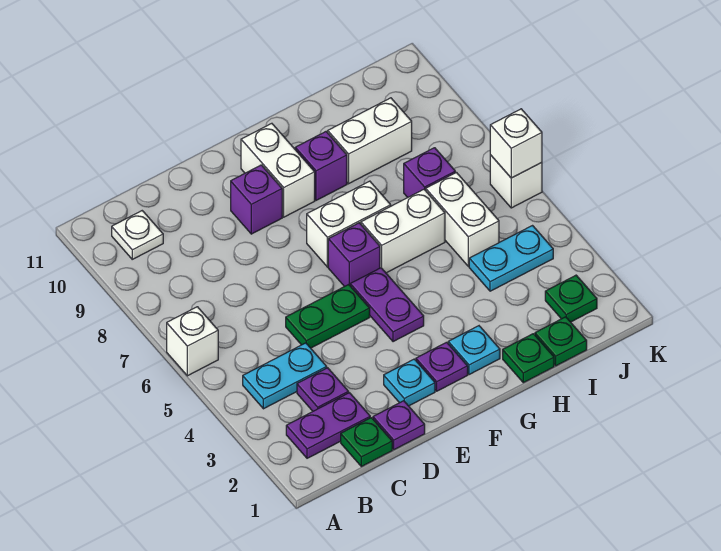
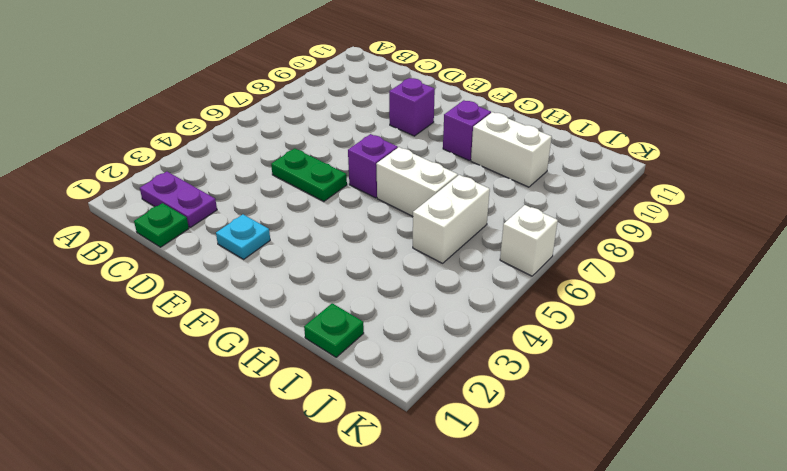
none -> white 1x1 brick [167,307,218,376]
none -> cyan 1x2 plate [243,343,327,409]
none -> white 1x1 plate [112,211,163,259]

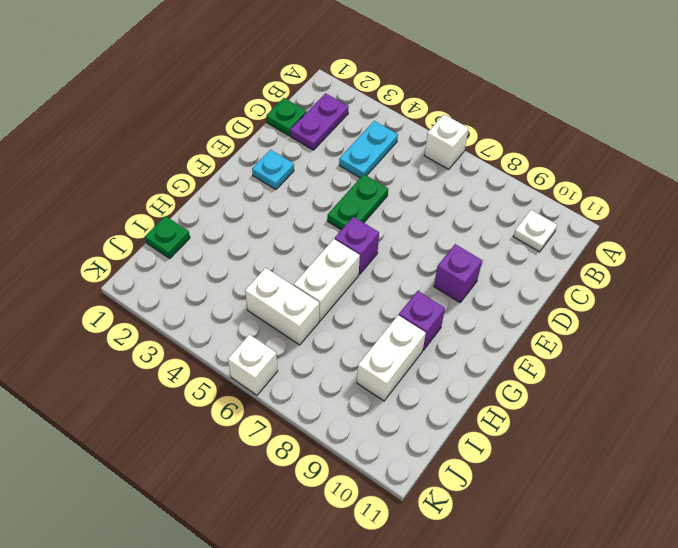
none -> purple 1x1 plate [297,368,349,411]
none -> purple 1x1 plate [373,401,425,450]
none -> purple 1x1 plate [416,342,468,391]

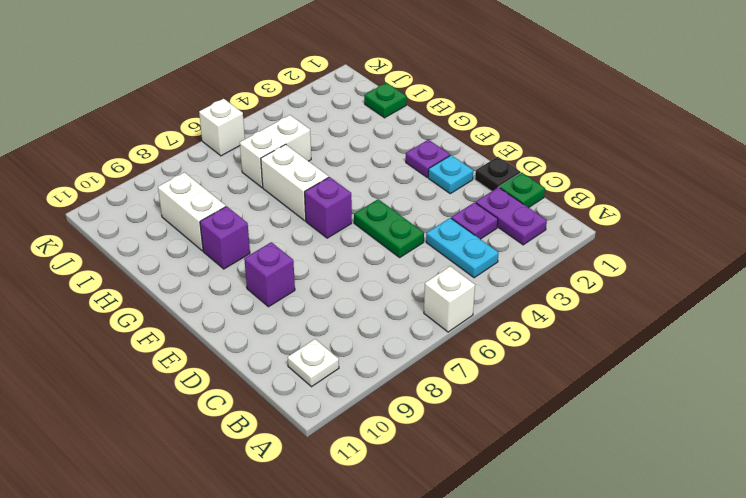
black 1x1 plate [475,157,521,191] -> purple 1x1 plate [373,401,425,450]
none -> purple 1x2 plate [350,268,424,342]
none -> white 1x2 brick [307,181,391,267]
none -> white 1x2 brick [241,123,315,217]

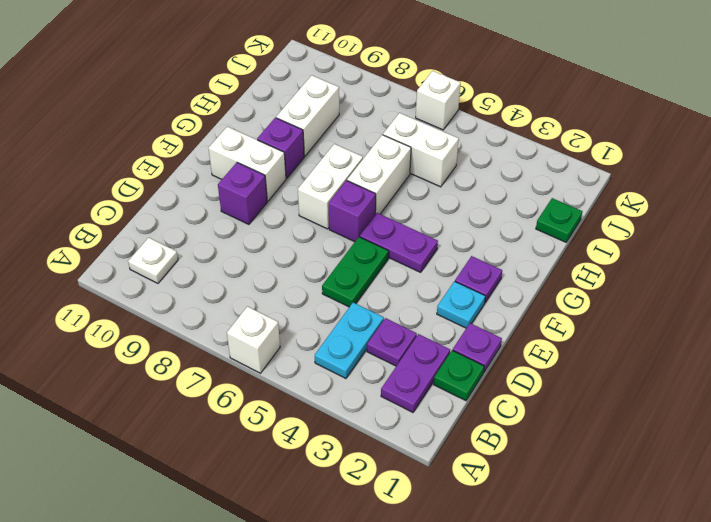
none -> cyan 1x1 plate [448,326,500,375]
none -> green 1x1 plate [503,334,554,383]
none -> cyan 1x2 plate [469,226,553,291]

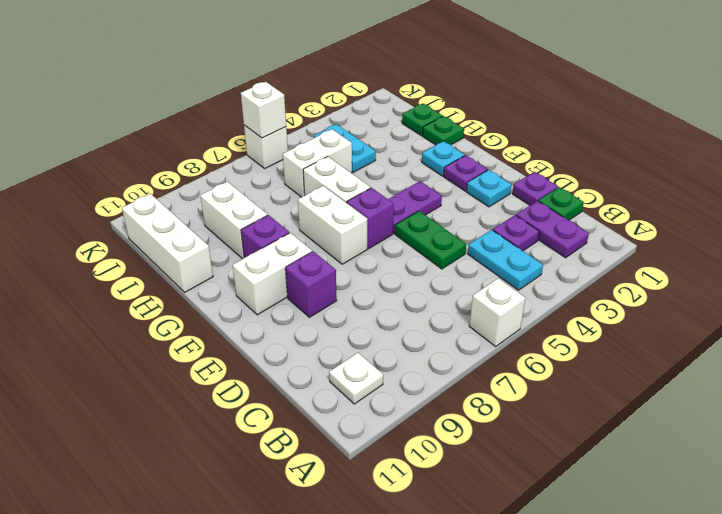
white 1x3 brick [122,194,213,292] -> none
none -> purple 1x1 brick [404,148,455,197]
none -> green 1x1 plate [545,275,597,322]

